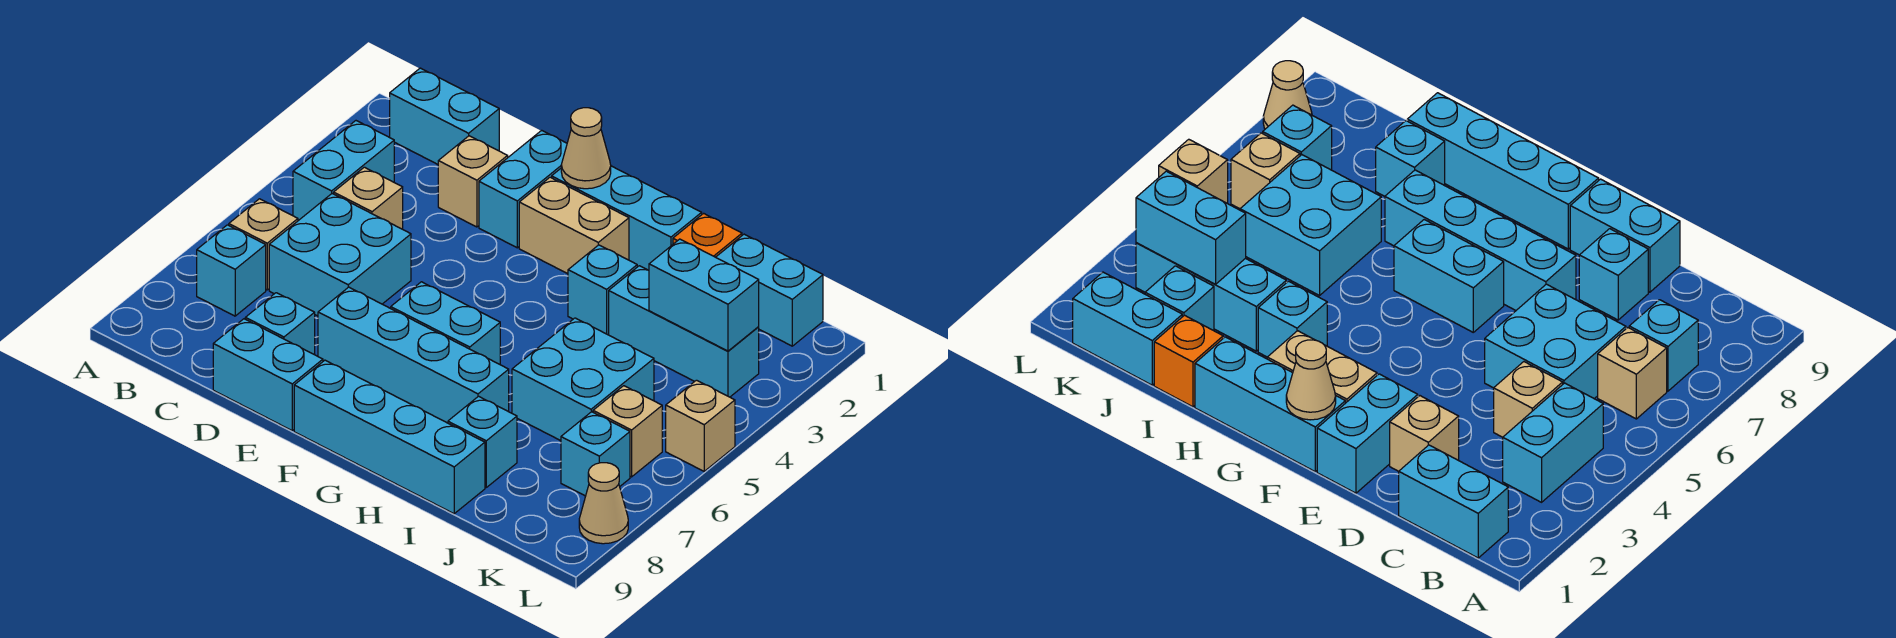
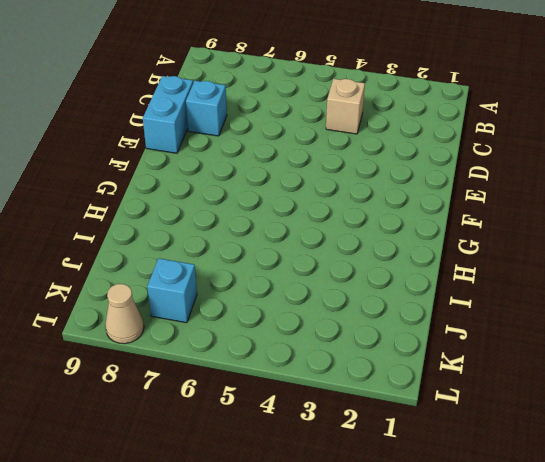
none -> cyan 1x2 brick [390,68,499,164]
none -> cyan 1x2 brick [293,121,394,221]
none -> tan 1x1 brick [229,199,298,290]

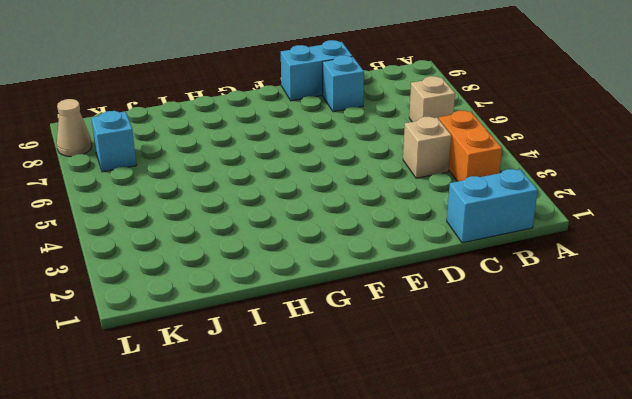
orange 1x2 brick [439,111,502,181] -> cyan 1x2 brick [293,121,394,221]
none -> cyan 1x1 brick [197,225,266,316]
none -> cyan 2x2 brick [269,194,411,316]
none -> tan 1x1 brick [438,136,508,227]

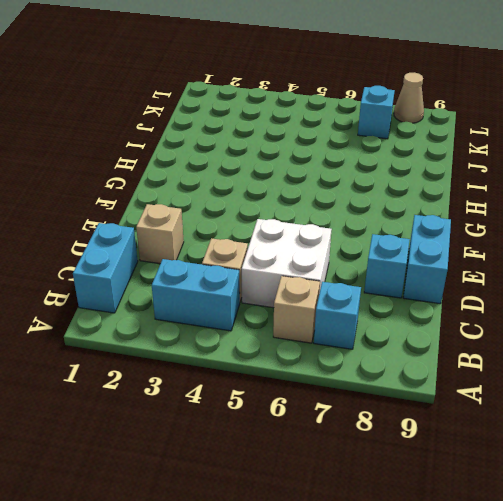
white 2x2 brick [242,219,332,308] -> cyan 2x2 brick [269,194,411,316]
none -> cyan 1x2 brick [479,130,567,248]
none -> cyan 1x4 brick [318,287,509,423]
none -> cyan 1x3 brick [552,166,702,270]

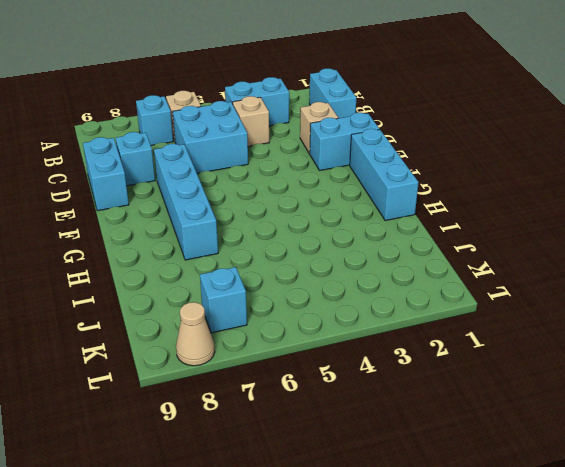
none -> tan 1x2 brick [519,177,629,274]
none -> cyan 1x2 brick [391,282,500,364]
none -> cyan 1x4 brick [294,360,485,514]

